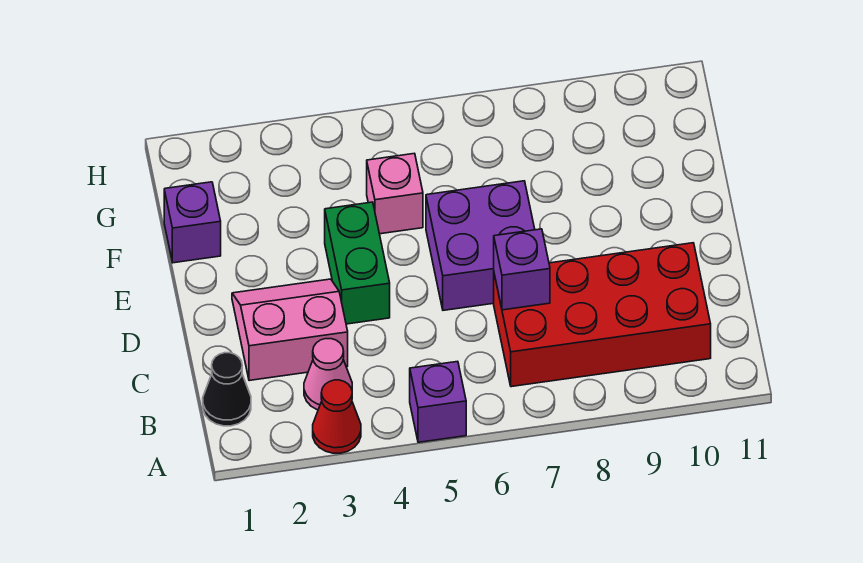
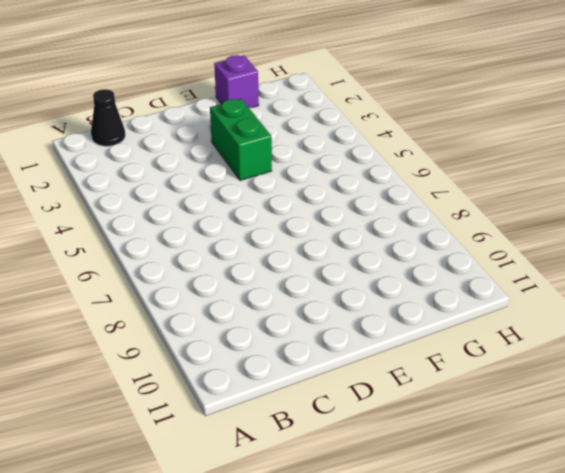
green 1x2 brick [210,99,272,180] -> green 1x2 brick turned to [325,202,390,324]
none -> red 1x1 cone [313,380,361,453]
none -> purple 1x1 brick [410,361,466,442]

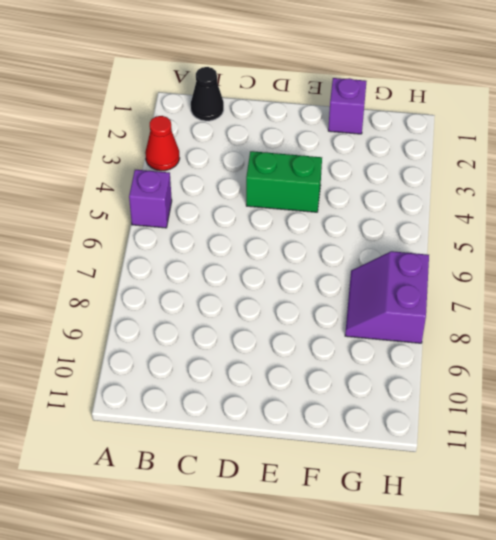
purple 2x2 slope [345,251,429,343] -> none
none -> pink 1x1 cone [304,339,352,410]
none -> red 2x4 brick [494,243,711,387]

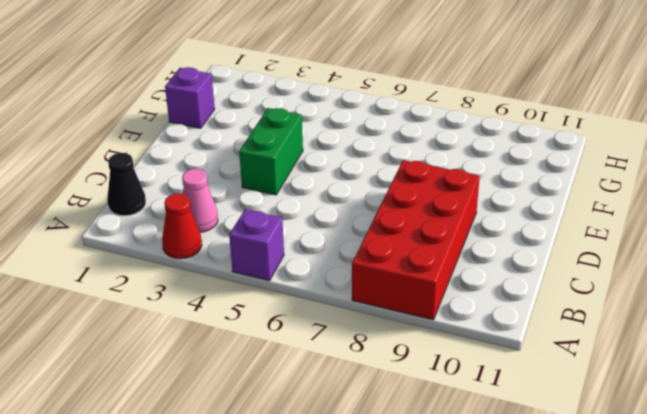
red 2x4 brick [352,160,480,320] -> red 2x4 brick turned to [494,243,711,387]
none -> pink 2x2 slope [232,279,348,381]
none -> purple 2x2 brick [426,181,535,310]

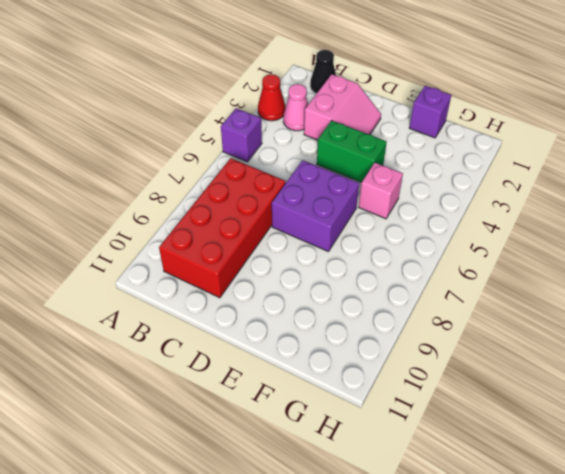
none -> purple 1x1 brick [494,229,550,310]

